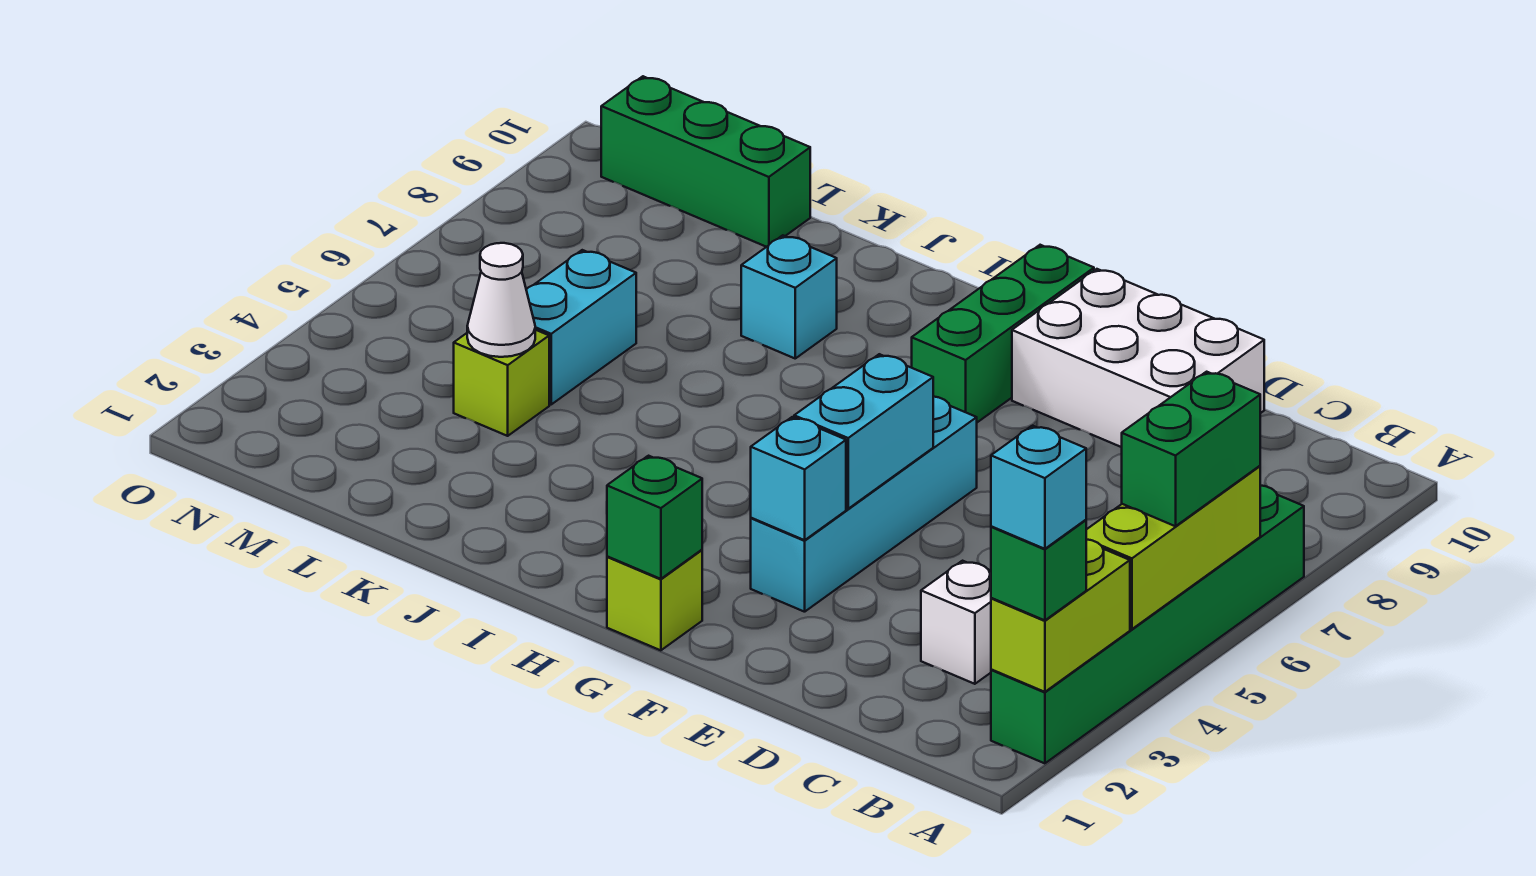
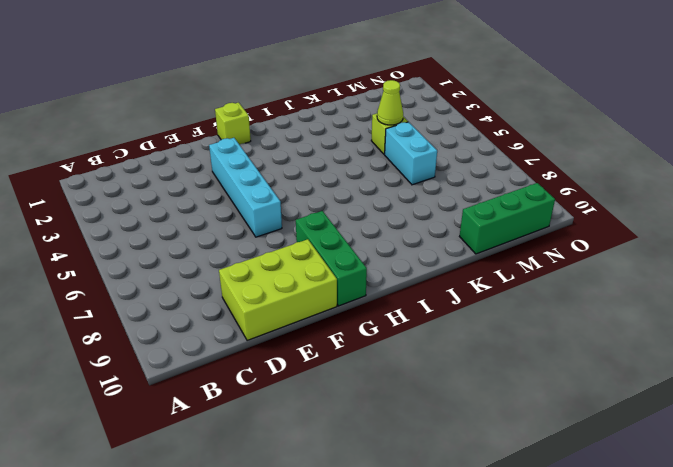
lime 2x3 brick [219,239,337,341] -> white 2x3 brick [1012,269,1264,447]
lime 1x1 cone [377,80,403,125] -> white 1x1 cone [467,243,535,357]
none -> green 1x6 brick [991,485,1304,763]
none -> white 1x1 brick [921,561,991,684]
none -> cyan 1x1 brick [741,235,837,358]

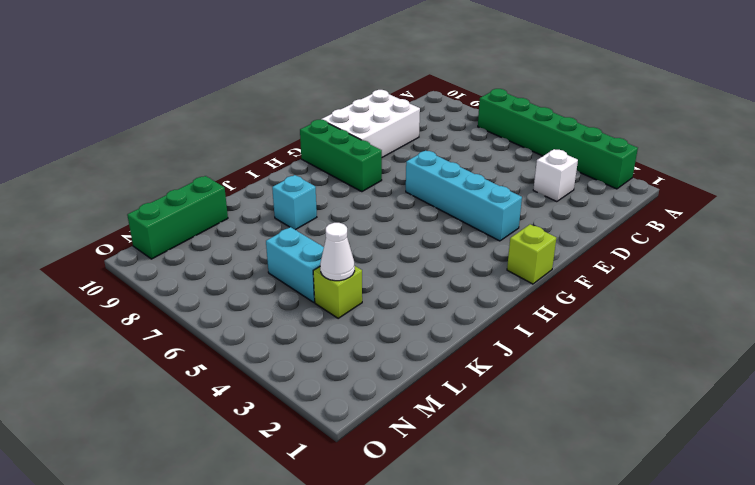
none -> lime 1x2 brick [991,539,1130,692]
none -> lime 1x3 brick [1086,466,1260,629]
none -> cyan 1x1 brick [751,417,846,540]

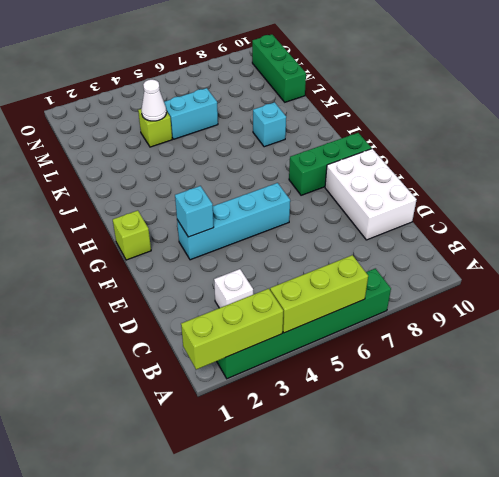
lime 1x3 brick [181,289,283,370] -> lime 1x2 brick [991,539,1130,692]
none -> cyan 1x2 brick [794,354,933,509]
none -> green 1x1 brick [607,456,702,579]
none -> green 1x1 brick [991,520,1086,620]

